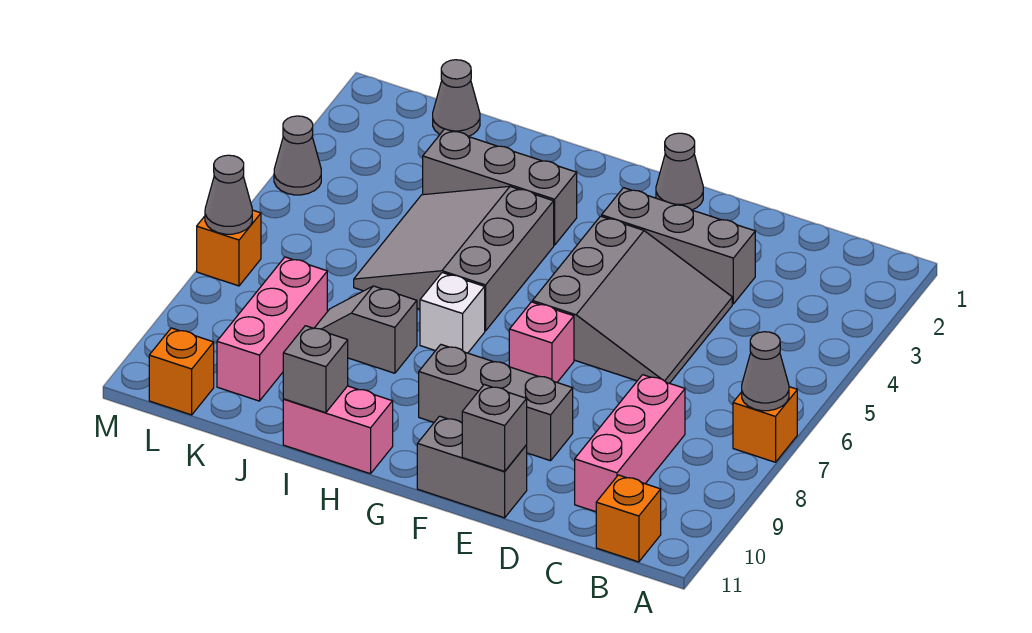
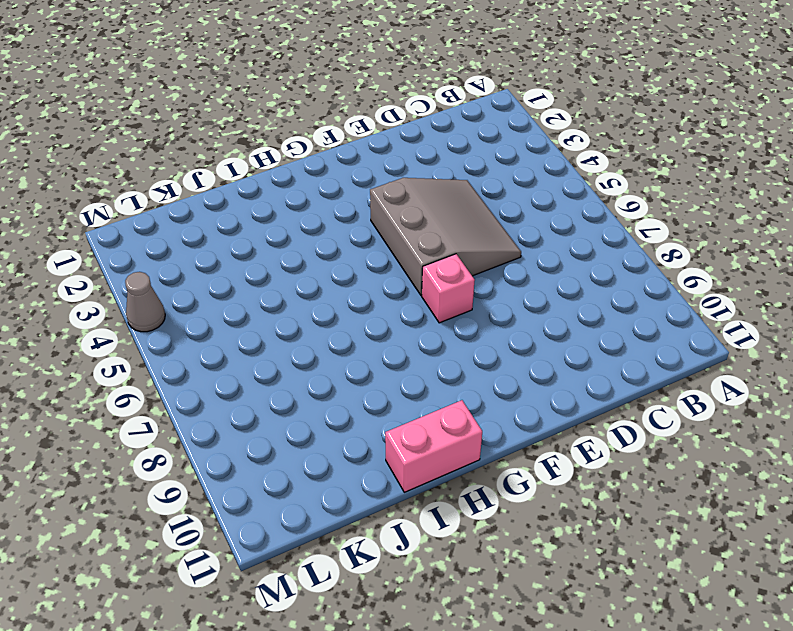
none -> orange 1x1 brick [733,387,797,462]
none -> orange 1x1 brick [596,475,661,562]
none -> pink 1x3 brick [575,375,685,512]

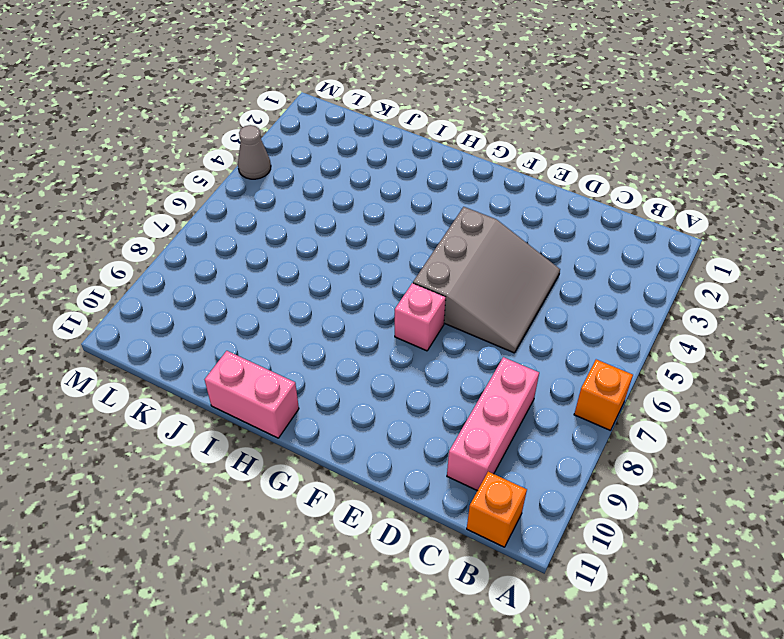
none -> grey 1x3 brick [602,188,755,304]
none -> grey 1x3 brick [419,345,573,461]
none -> grey 1x2 brick [417,416,527,518]

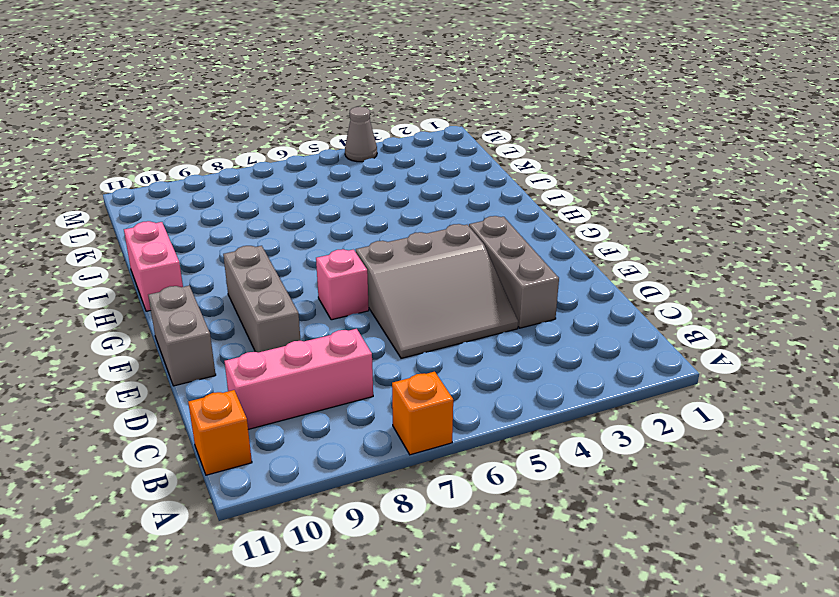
none -> grey 1x1 cone [656,133,703,210]
none -> grey 1x3 brick [423,129,577,245]
none -> grey 3x3 slope [354,186,554,331]

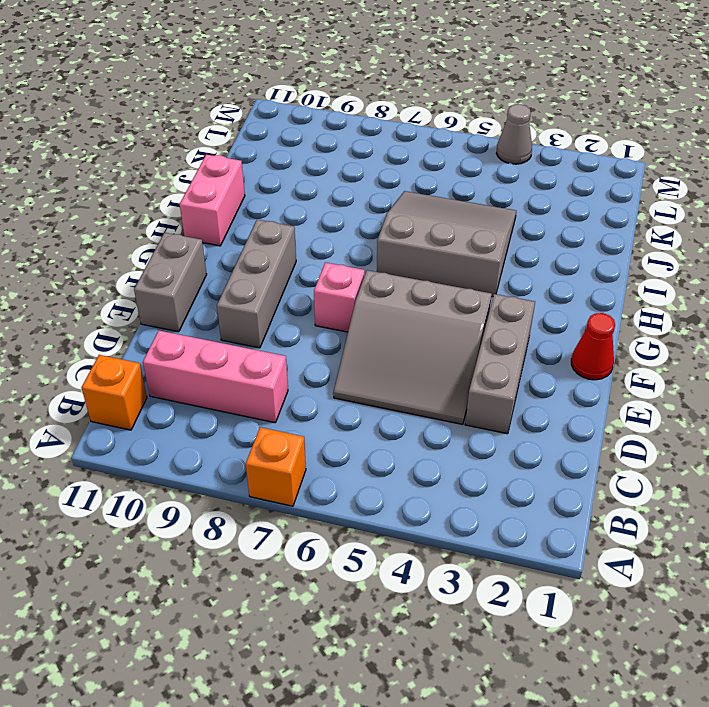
red 1x1 cone [571,313,615,380] -> grey 1x1 cone [656,133,703,210]
none -> grey 1x3 brick [423,129,577,245]
none -> white 1x1 brick [420,273,485,353]
none -> grey 1x2 slope [315,286,417,373]

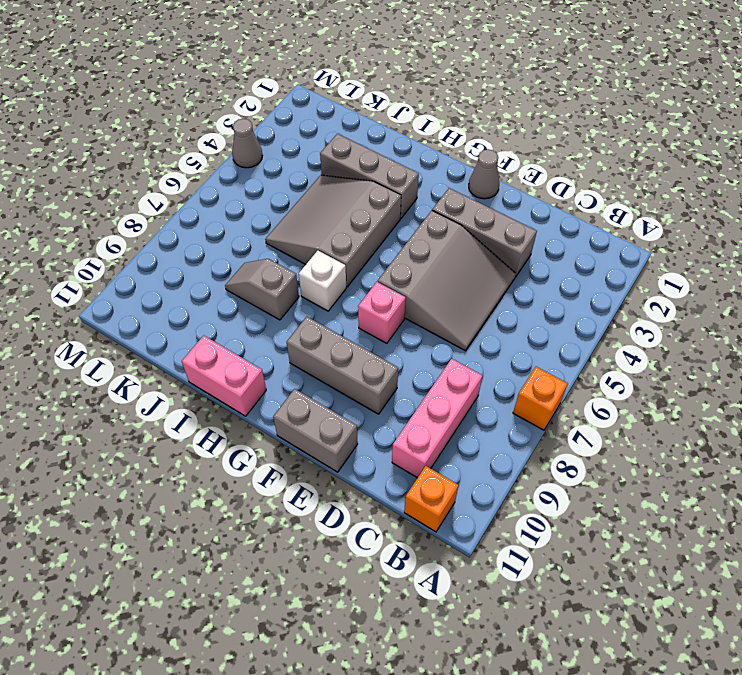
none -> grey 1x1 cone [433,60,480,137]
none -> pink 1x3 brick [217,257,327,401]
none -> orange 1x1 brick [149,328,214,415]

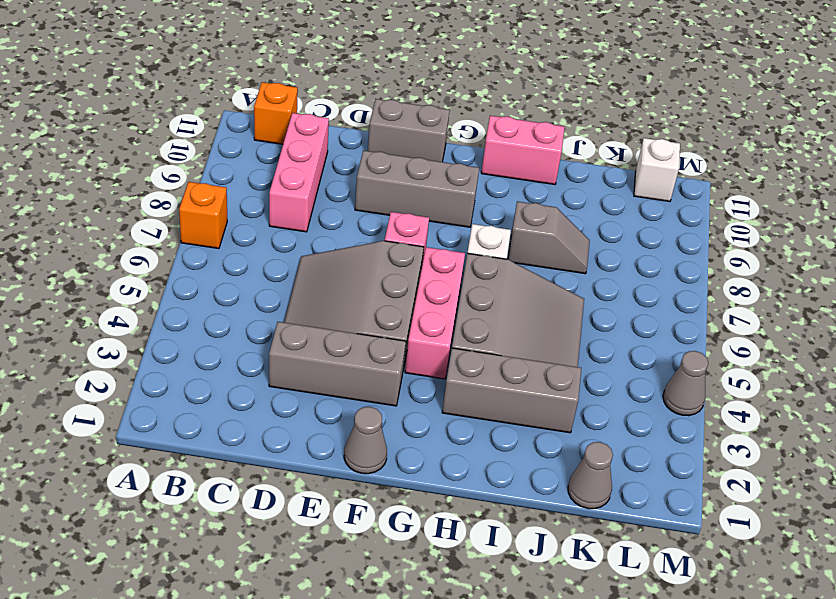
pink 1x3 brick [405,247,465,379] -> pink 1x3 brick moved to [217,257,327,401]
white 1x1 brick [634,138,680,201] -> orange 1x1 brick [149,328,214,415]
none -> orange 1x1 brick [197,210,261,286]
none -> grey 1x1 cone [742,332,789,411]
none -> grey 1x1 brick [462,385,527,471]

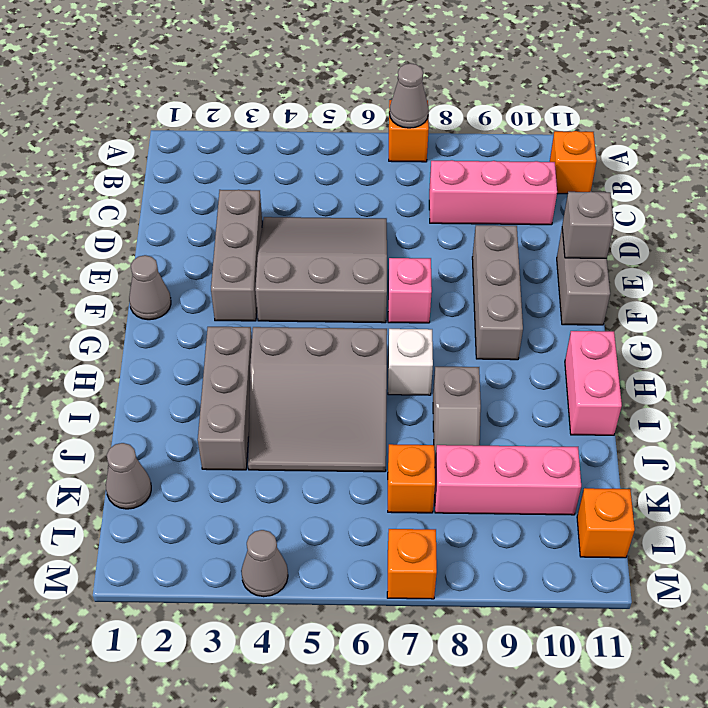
orange 1x1 brick [388,444,435,513] -> none
none -> grey 1x1 brick [283,326,348,413]
none -> grey 1x1 cone [205,155,252,234]

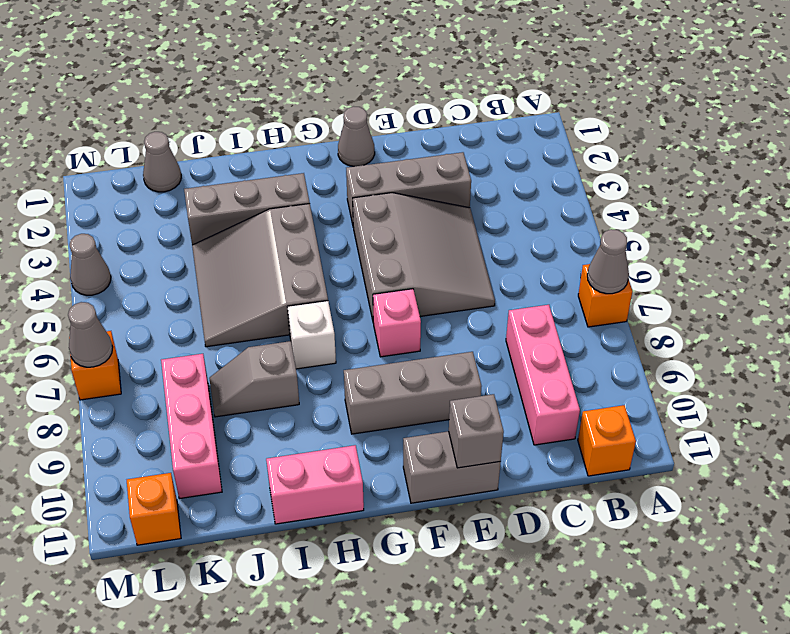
none -> grey 1x1 brick [283,326,348,413]

